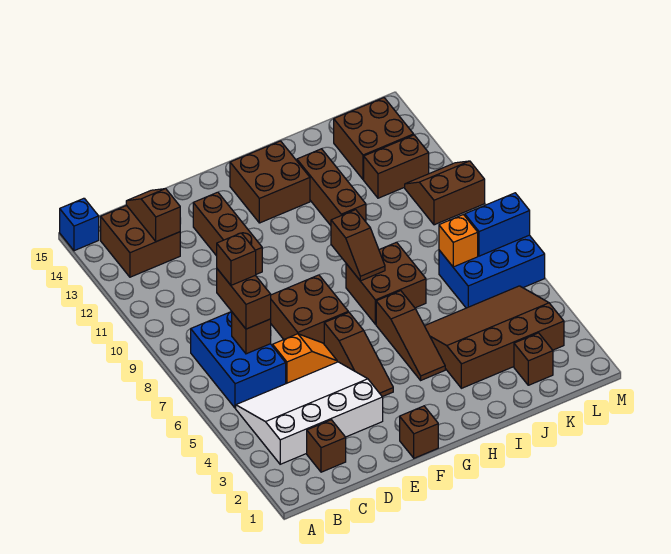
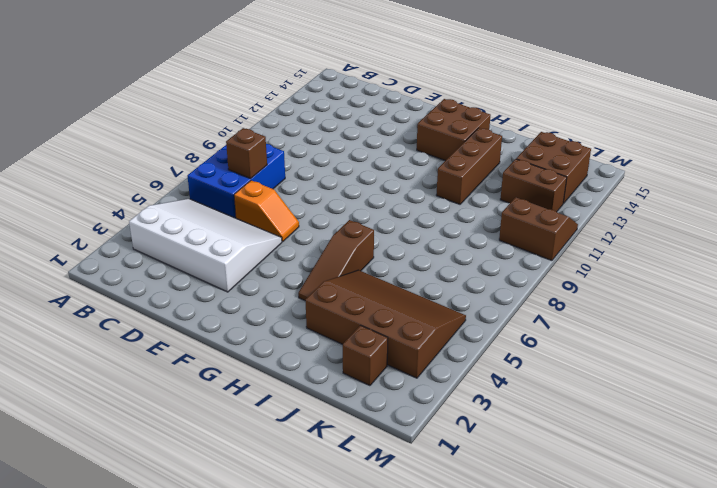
none -> blue 1x1 brick [60,198,99,251]
none -> brown 2x2 brick [101,205,180,277]
none -> brown 1x1 brick [307,420,346,472]

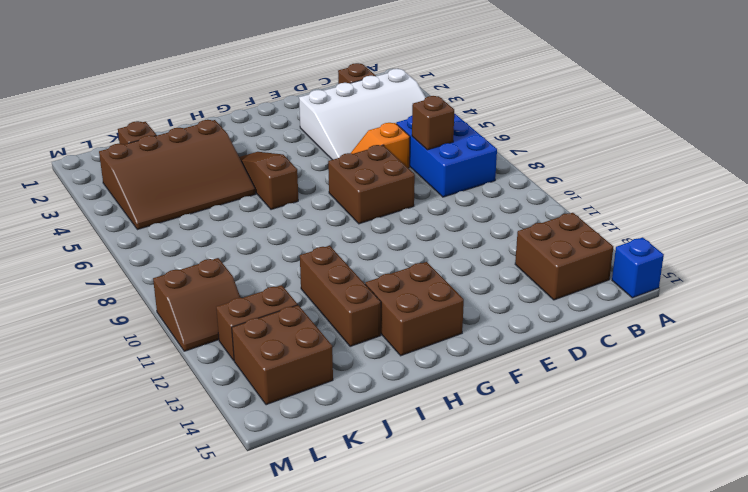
none -> brown 1x3 brick [193,192,262,274]
none -> brown 1x1 brick [400,406,438,458]
none -> brown 1x3 slope [324,312,393,397]

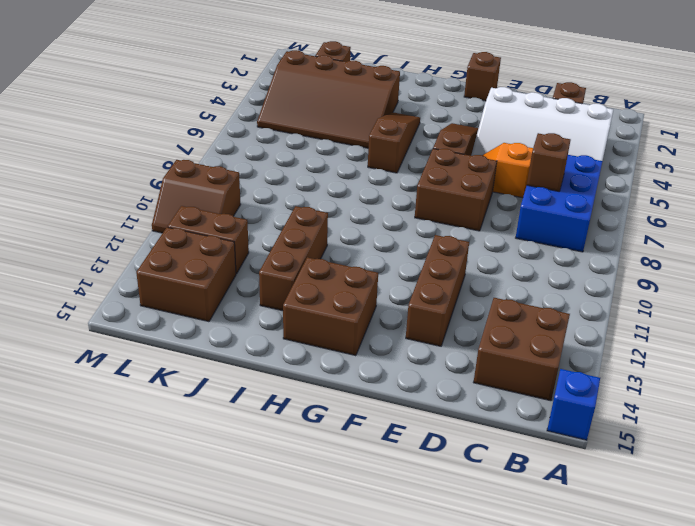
none -> brown 2x2 brick [346,242,426,324]
none -> blue 2x3 brick [439,235,545,308]
none -> brown 1x2 slope [126,189,180,242]

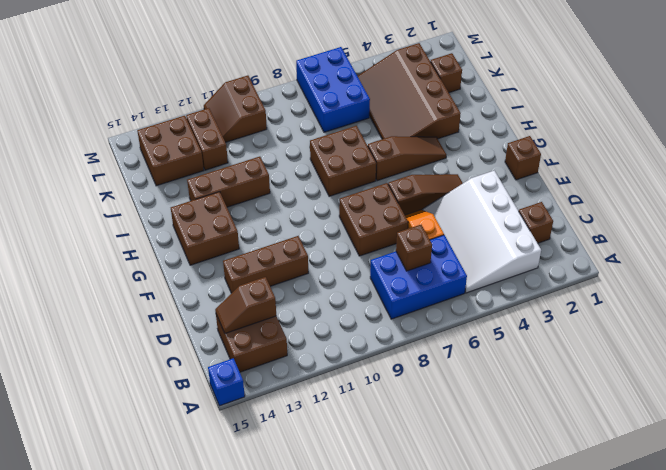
none -> brown 1x2 slope [331,210,385,281]
none -> orange 1x1 brick [439,215,478,267]
none -> blue 1x2 brick [465,193,530,256]

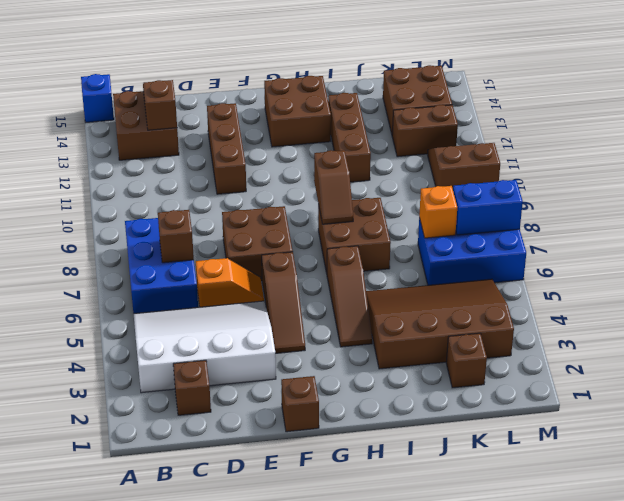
none -> brown 1x2 brick [217,269,271,329]
none -> brown 1x1 brick [217,233,256,285]

